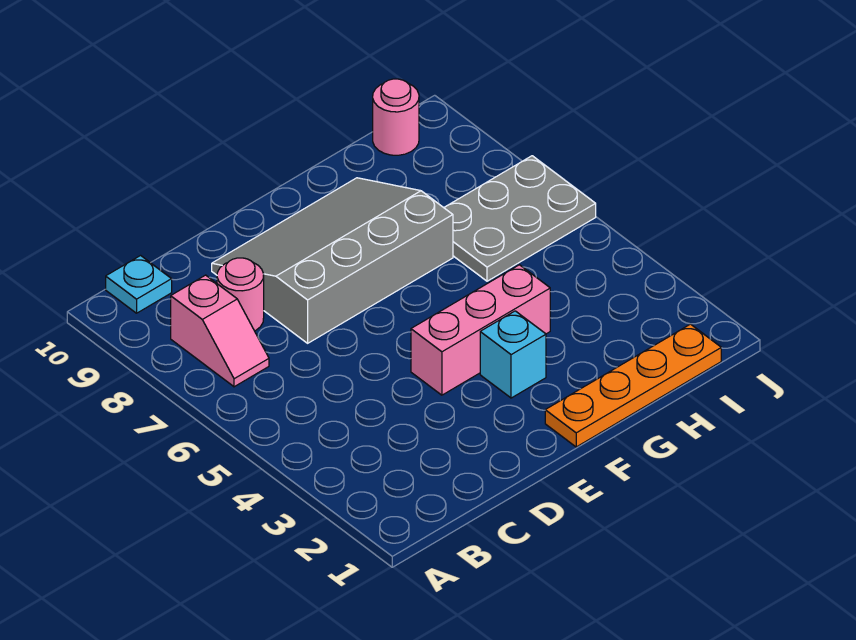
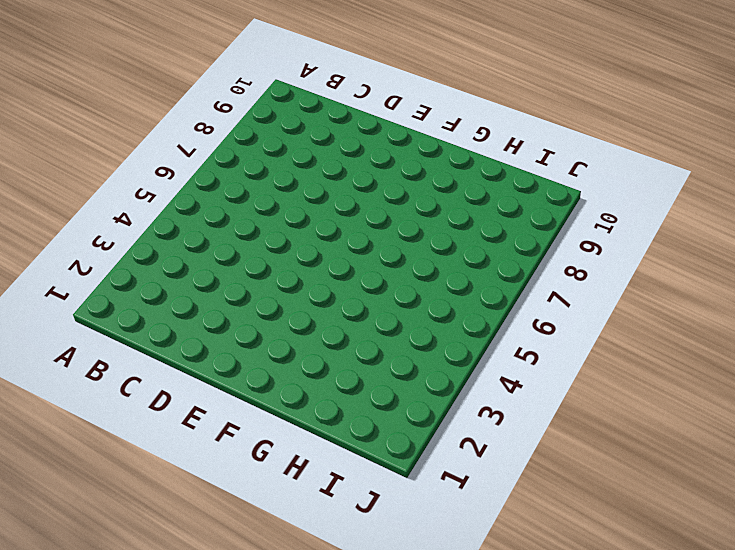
none -> pink 1x2 slope [171,275,269,387]
none -> cyan 1x1 plate [106,256,172,313]

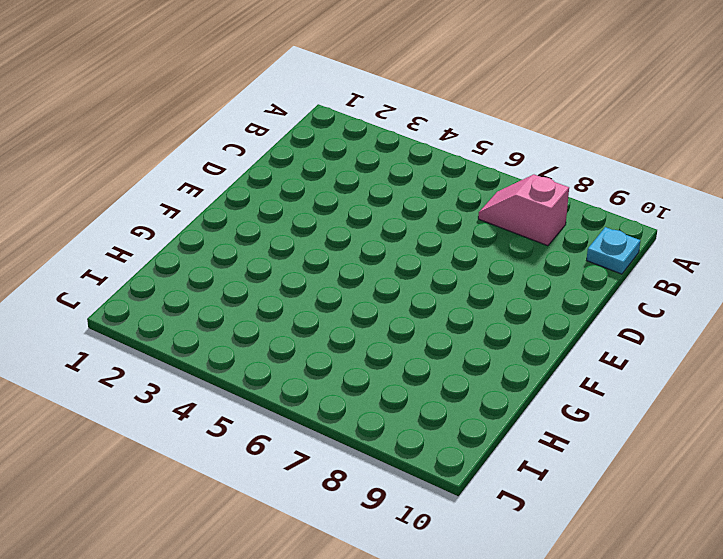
none -> pink 1x1 round brick [217,258,264,331]
none -> grey 3x4 slope [212,178,453,343]

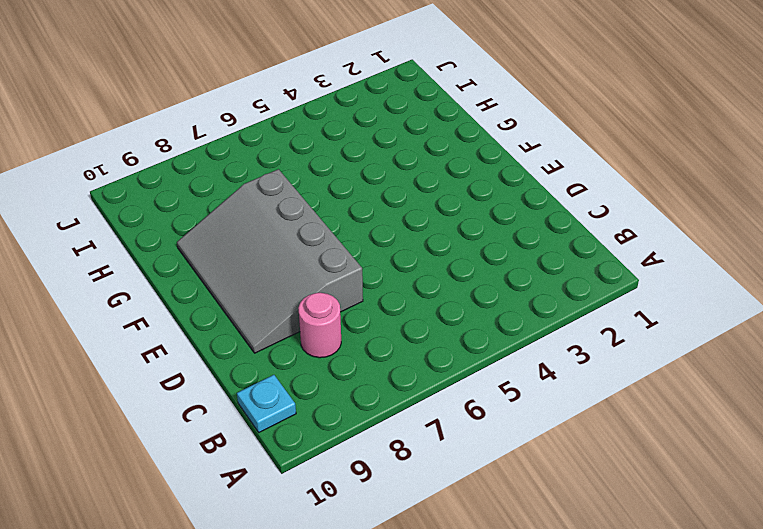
none -> pink 1x2 slope [171,275,269,387]
none -> pink 1x3 brick [411,265,550,395]

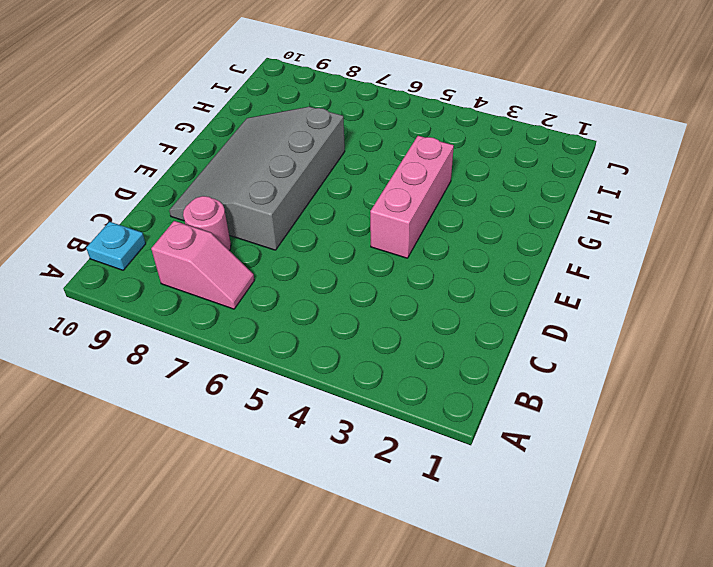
none -> orange 1x4 plate [545,324,721,447]
none -> cyan 1x1 brick [480,311,546,398]

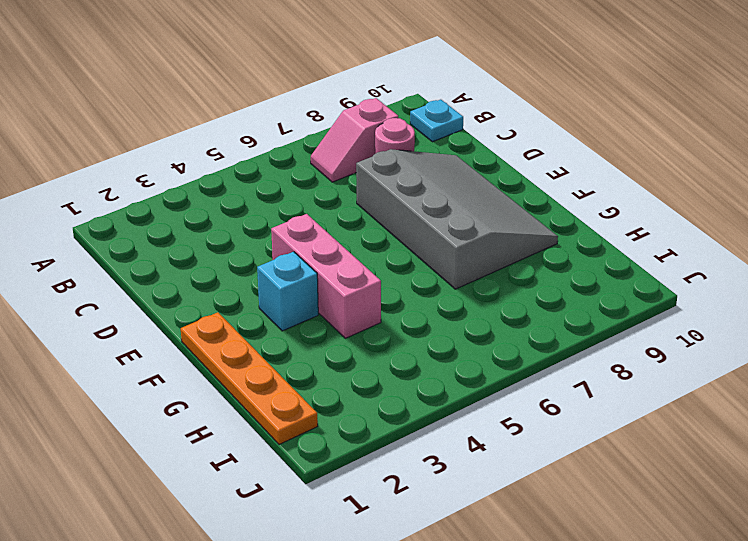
none -> grey 2x3 plate [444,156,596,281]
none -> pink 1x1 round brick [373,79,419,155]

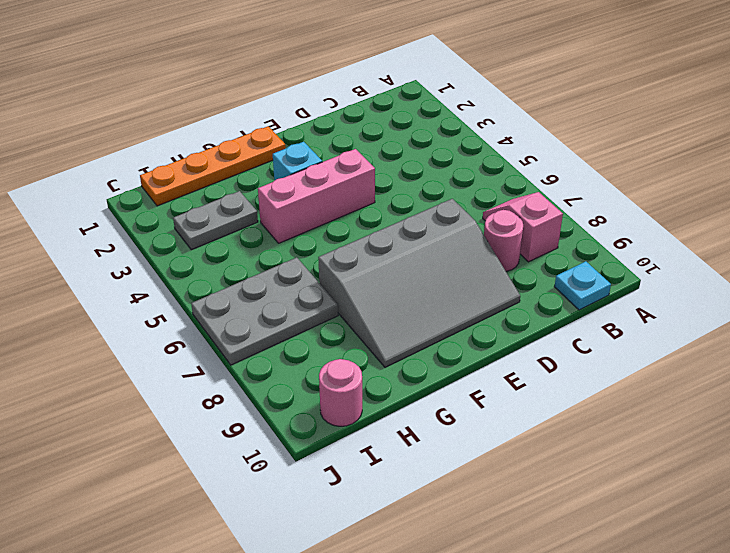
grey 1x2 plate [173,191,258,250] -> none

